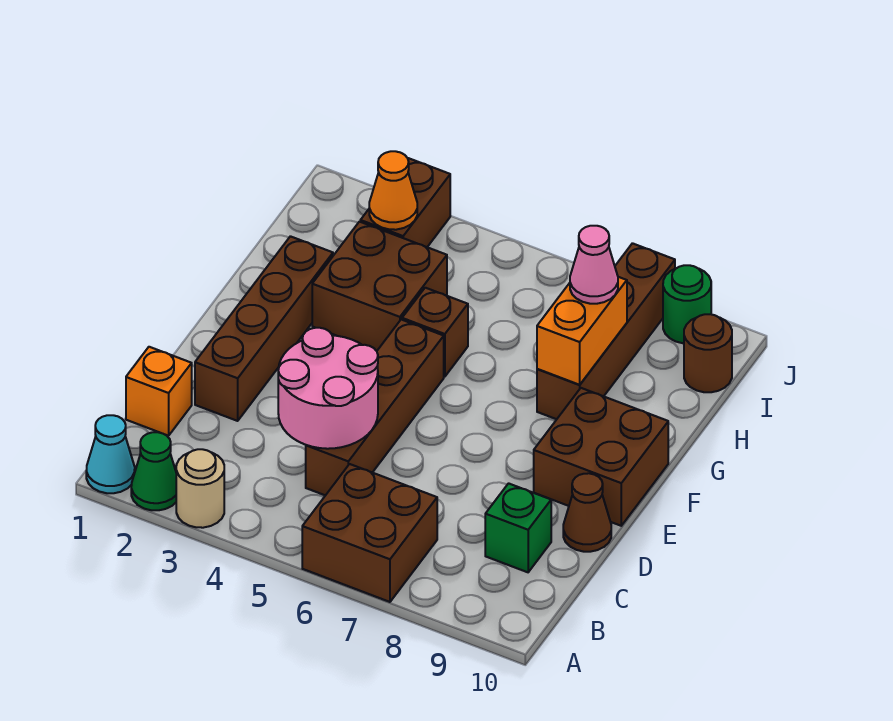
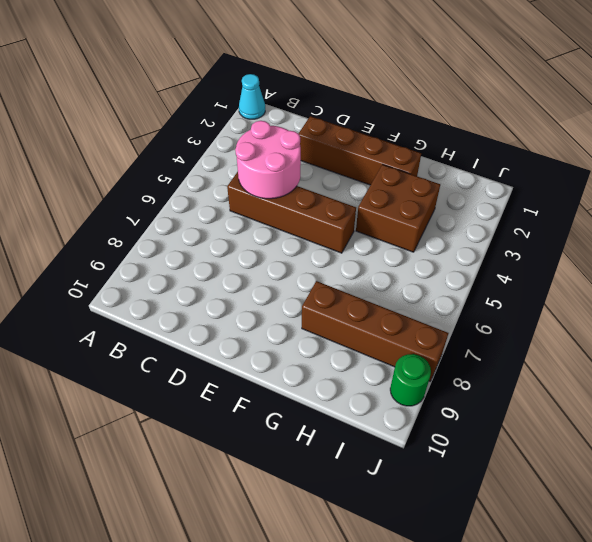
none -> green 1x1 cone [131,432,176,510]
none -> tan 1x1 round brick [176,449,224,528]
none -> brown 2x2 brick [302,464,437,602]

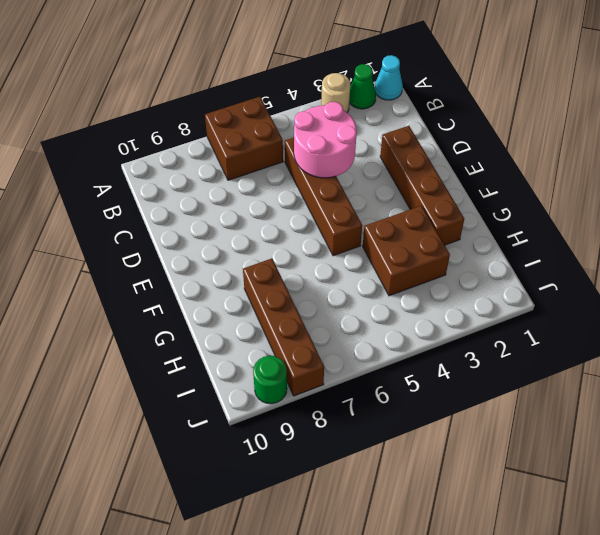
none -> orange 1x1 brick [126,347,192,436]
none -> green 1x1 brick [485,483,551,572]
none -> brown 1x1 cone [563,473,611,552]

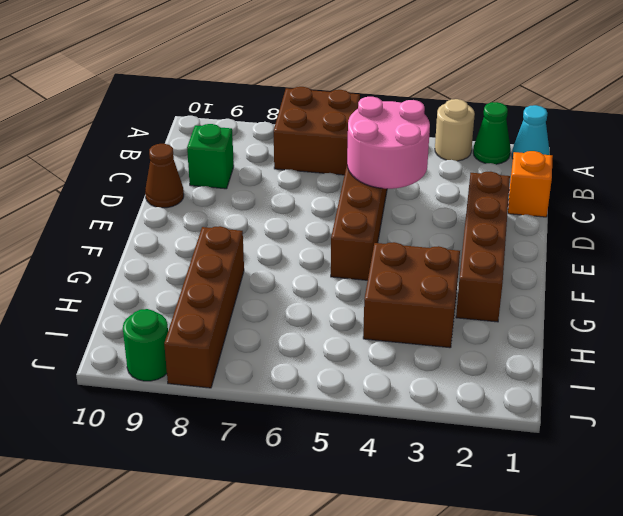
none -> brown 2x2 brick [534,388,668,526]
none -> brown 1x1 brick [402,288,468,377]
none -> brown 1x2 brick [360,158,450,247]

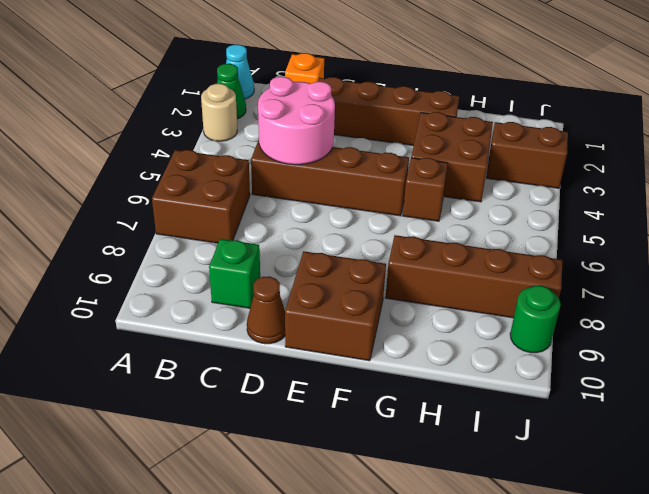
none -> brown 1x1 round brick [684,314,732,392]
none -> orange 1x2 brick [537,277,627,385]
none -> orange 1x1 cone [369,151,417,230]

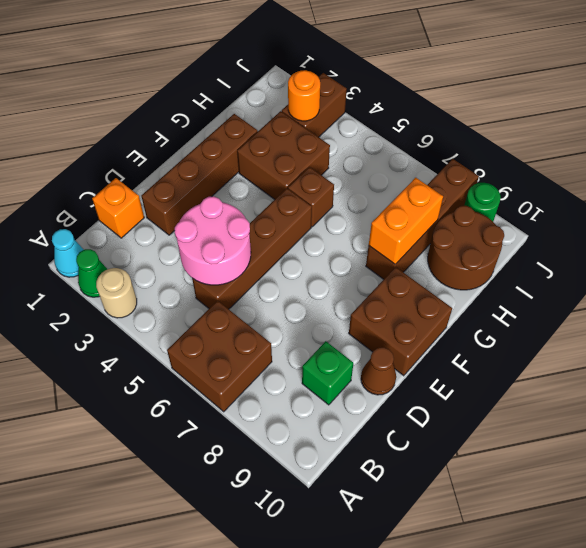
brown 2x2 round brick [428,206,504,290] -> brown 1x1 round brick [684,314,732,392]
orange 1x1 round brick [288,70,320,121] -> orange 1x1 cone [369,151,417,230]
none -> pink 1x1 cone [570,226,618,304]

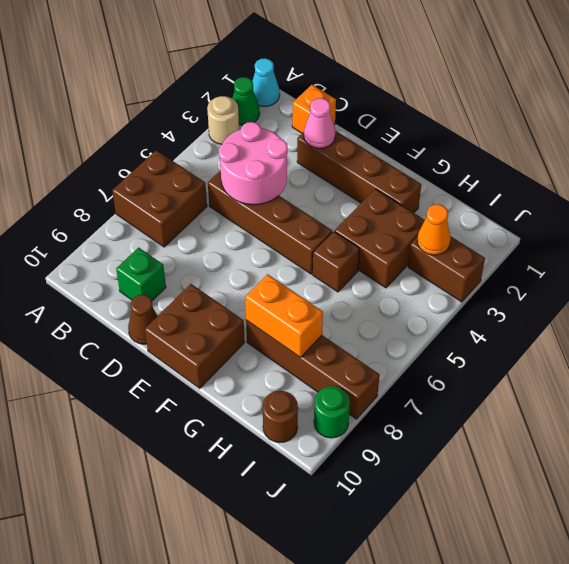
pink 1x1 cone [304,98,335,148] -> pink 1x1 cone moved to [570,226,618,304]

